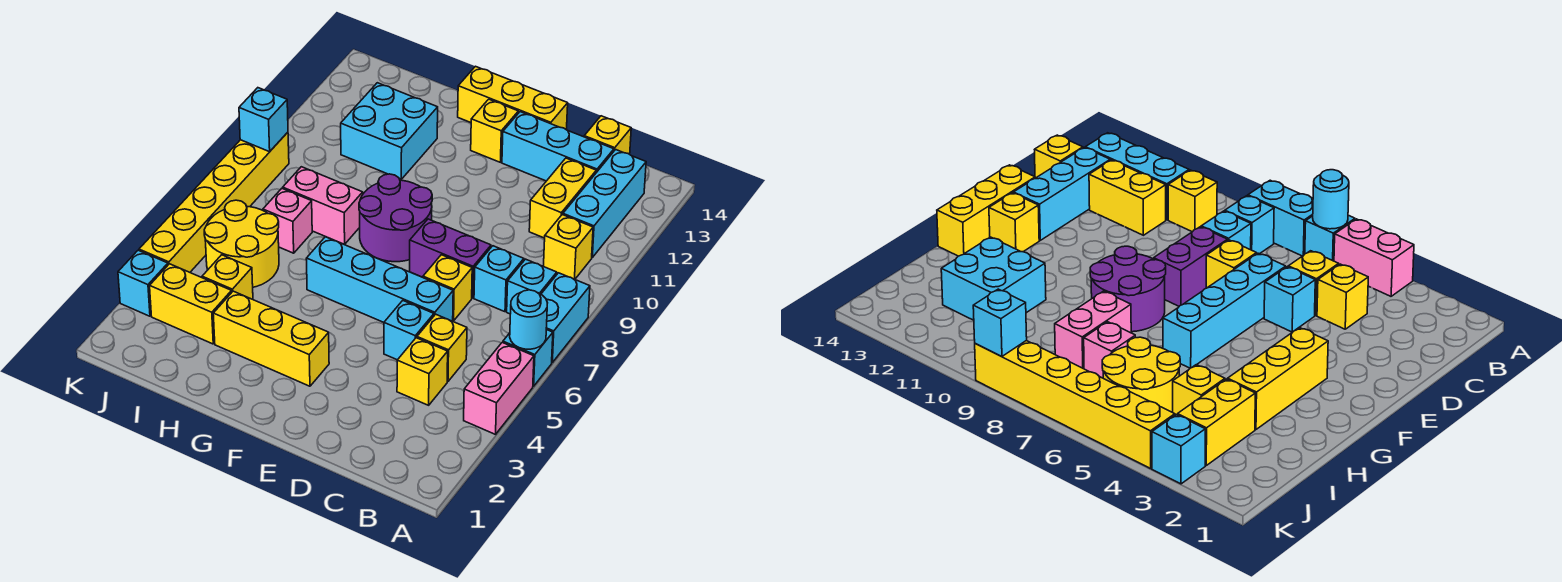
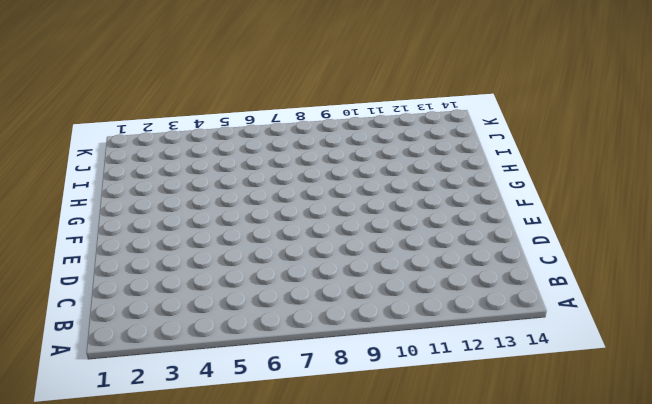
none -> pink 1x2 brick [464,343,534,434]
none -> cyan 1x1 brick [503,330,553,386]
none -> cyan 1x2 brick [541,273,590,362]
none -> cyan 1x1 brick [507,259,557,314]

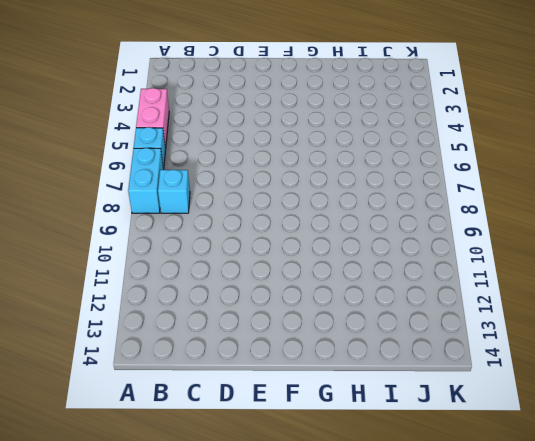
none -> yellow 1x1 brick [544,215,593,279]
none -> cyan 1x3 brick [563,150,646,257]
none -> yellow 1x1 brick [397,338,448,405]
none -> yellow 1x1 brick [417,314,467,381]

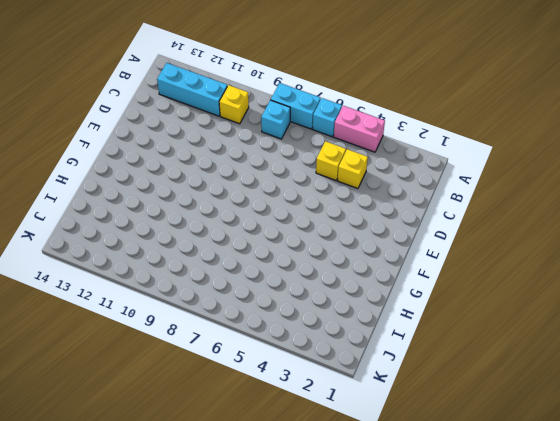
none -> cyan 1x1 brick [474,246,524,312]
none -> yellow 1x2 brick [529,158,596,238]
none -> cyan 1x3 brick [502,112,614,181]
none -> yellow 1x1 brick [584,116,631,154]

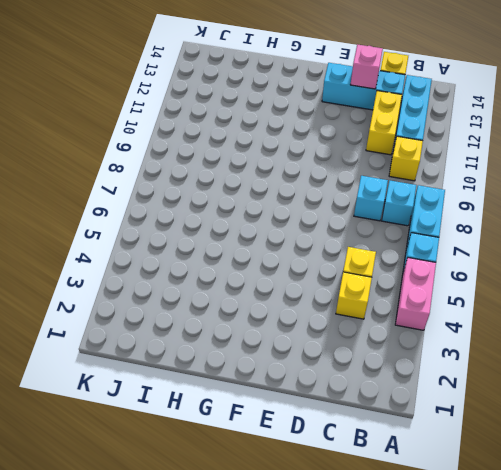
pink 1x1 brick [351,44,383,89] -> pink 1x1 brick moved to [263,188,312,253]
none -> cyan 1x1 brick [384,301,434,360]
none -> cyan 1x4 brick [306,237,453,322]
none -> yellow 1x1 brick [423,255,472,321]
none -> purple 1x2 brick [410,219,491,298]

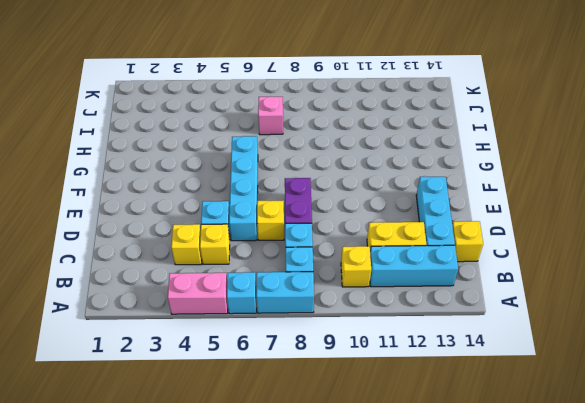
none -> yellow 1x3 brick [458,66,568,130]
none -> yellow 1x3 brick [213,291,329,386]
none -> purple 2x2 round brick [359,174,432,262]
none -> yellow 1x1 brick [471,99,518,162]

